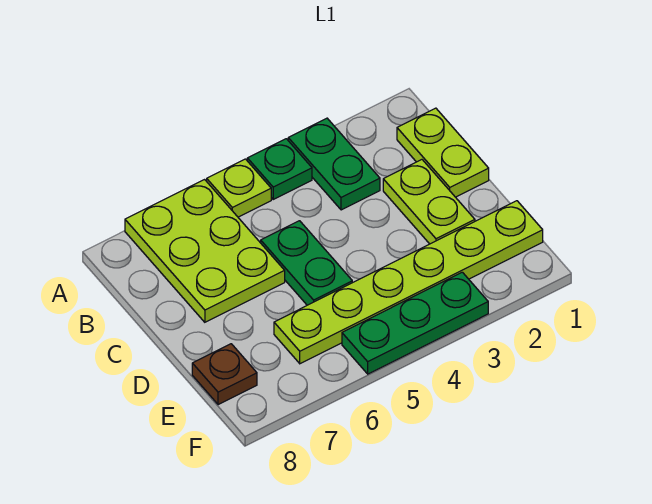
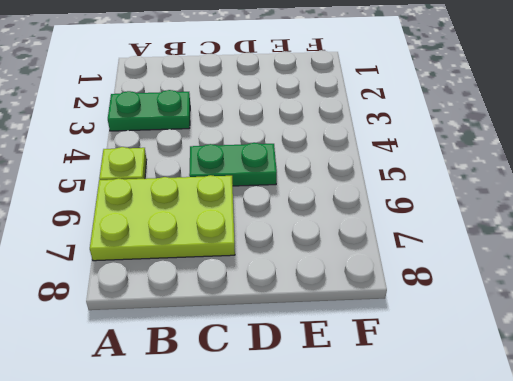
none -> green 1x1 plate [247,139,312,199]
none -> lime 1x2 plate [397,108,489,197]

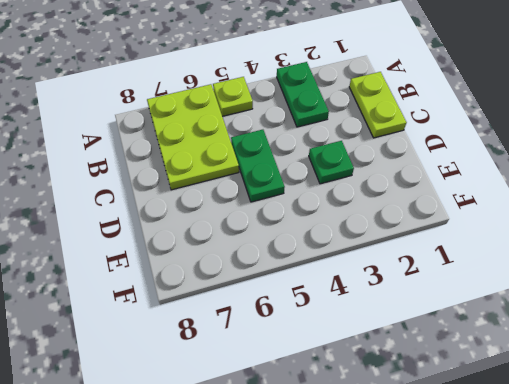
green 1x1 plate [309,141,354,184] -> green 1x1 plate moved to [247,139,312,199]
none -> lime 1x2 plate [383,160,475,244]
none -> lime 1x6 plate [274,201,543,364]

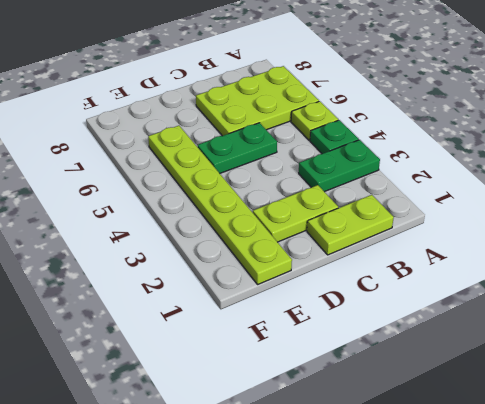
none -> brown 1x1 plate [192,344,257,405]
none -> green 1x3 plate [342,272,488,374]

